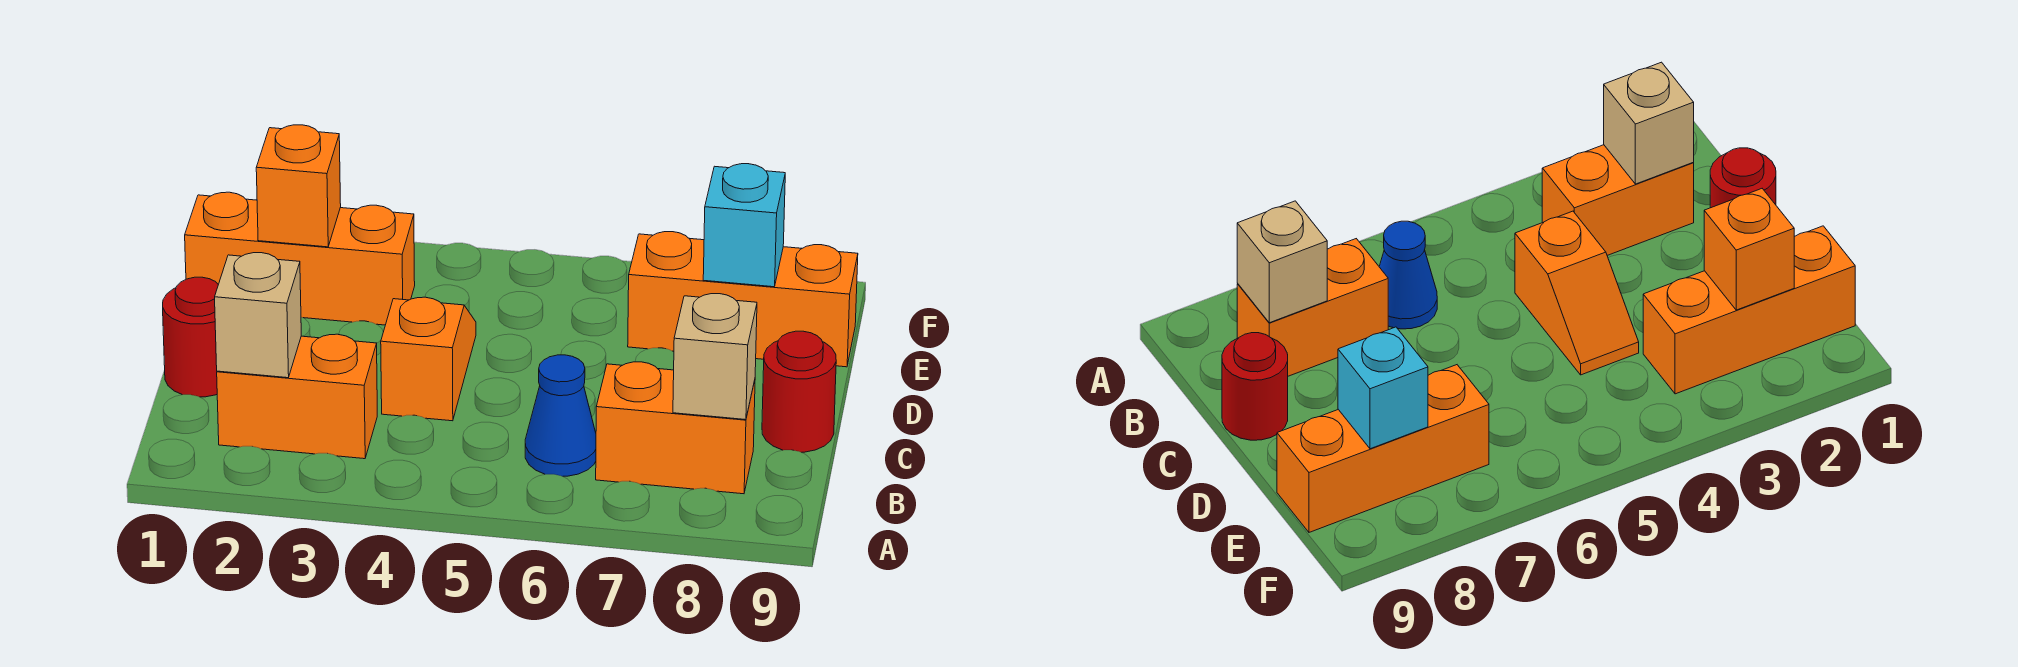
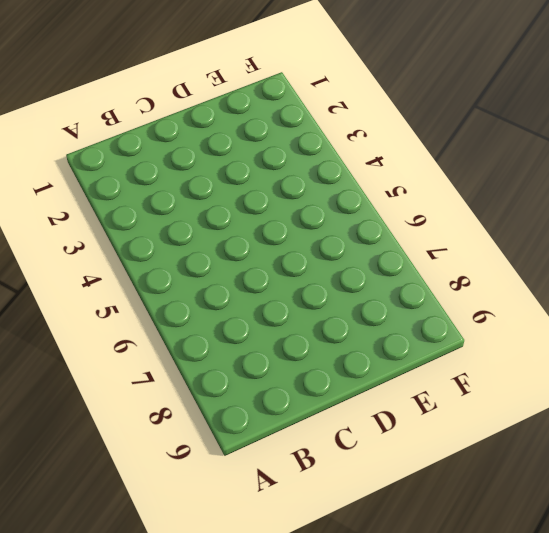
none -> orange 1x2 brick [217,334,377,459]
none -> blue 1x1 cone [525,355,596,476]
none -> orange 1x2 brick [596,362,755,494]

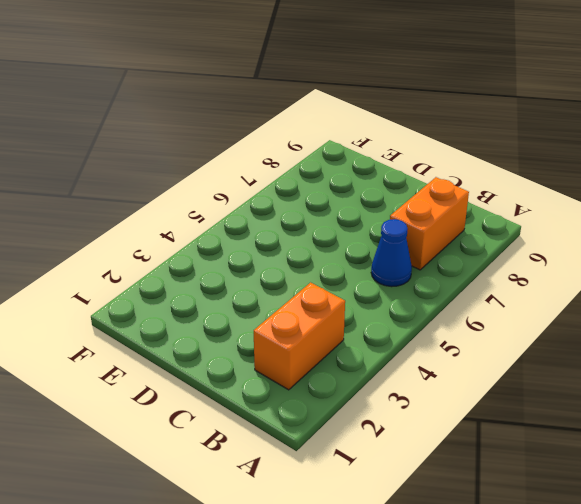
none -> red 1x1 round brick [163,277,218,397]
none -> orange 1x2 slope [381,297,476,421]
none -> red 1x1 round brick [762,331,836,452]

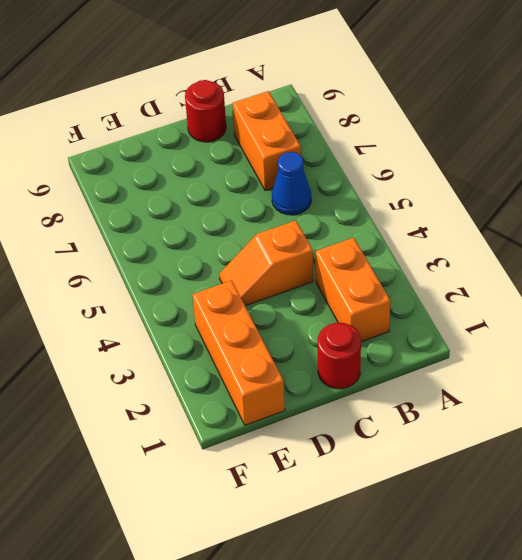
none -> orange 1x3 brick [628,232,858,367]
none -> tan 1x1 brick [215,253,301,378]
none -> tan 1x1 brick [673,294,757,420]

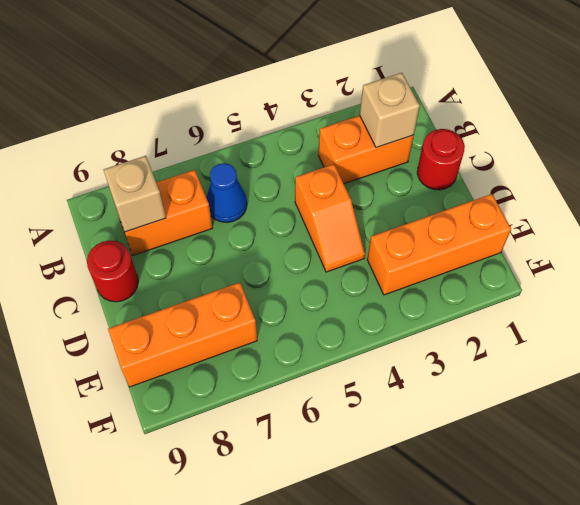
none -> orange 1x1 brick [256,125,341,247]
none -> cyan 1x1 brick [703,164,785,287]

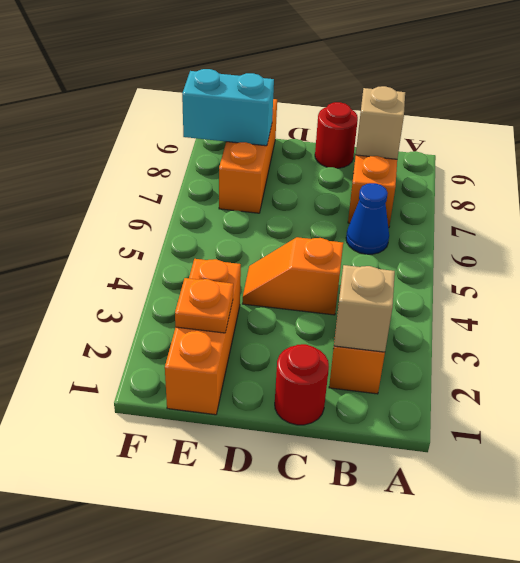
orange 1x1 plate [175,278,233,333] -> orange 1x1 brick [256,125,341,247]
cyan 1x2 brick [182,69,274,146] -> cyan 1x1 brick [703,164,785,287]

